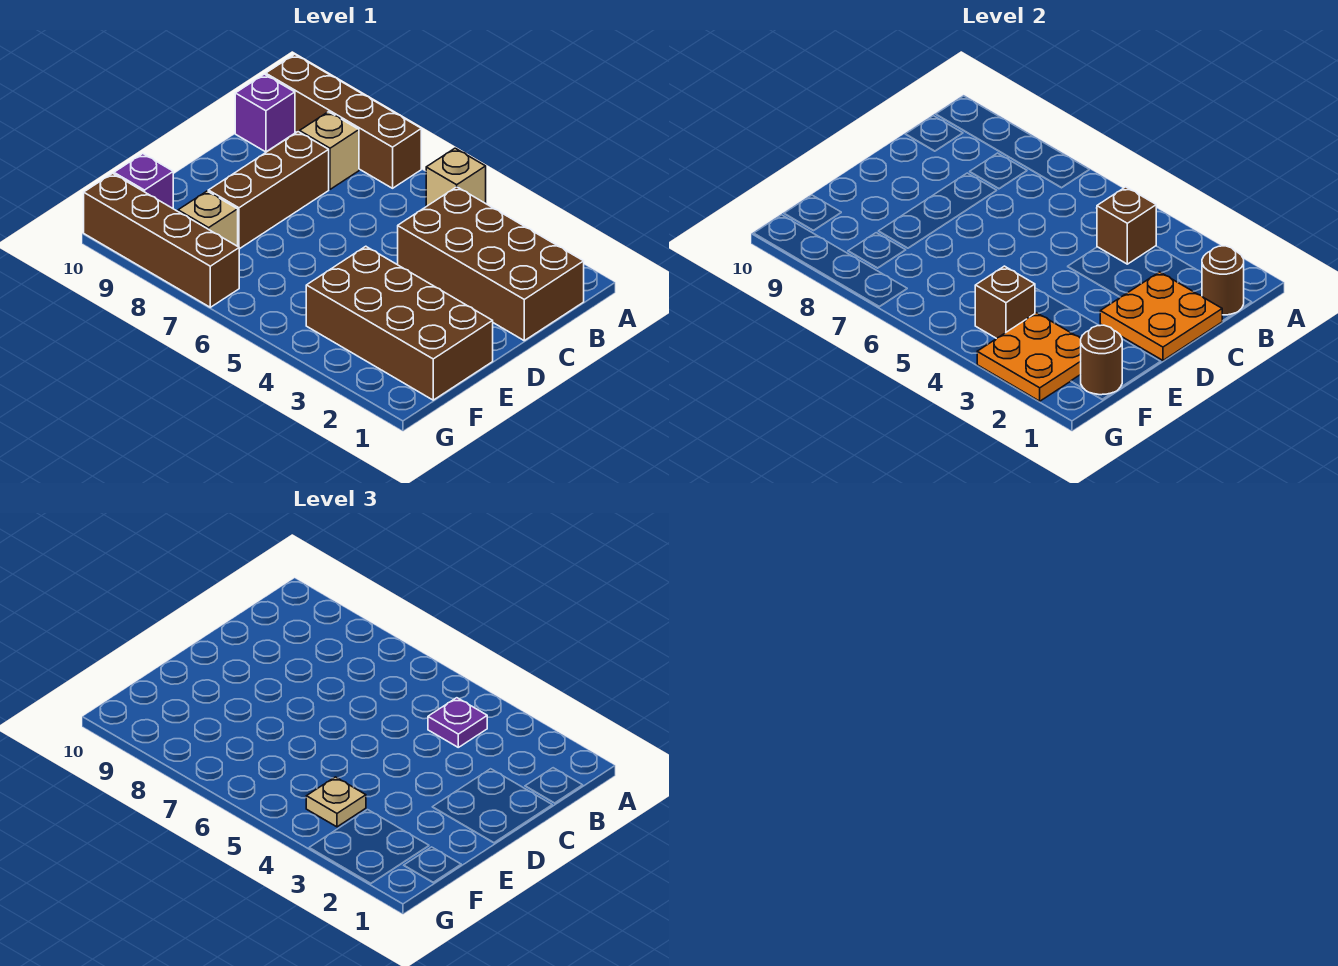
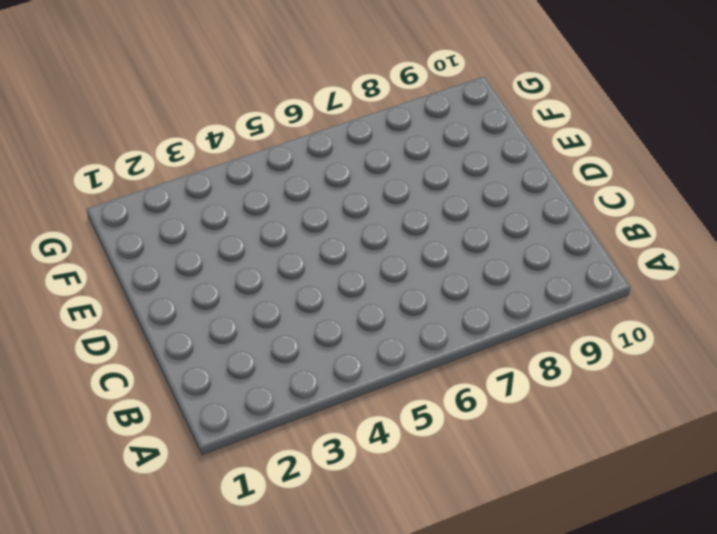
none -> tan 1x1 brick [426,148,486,206]
none -> brown 1x4 brick [266,54,421,188]
none -> brown 2x4 brick [398,187,584,341]

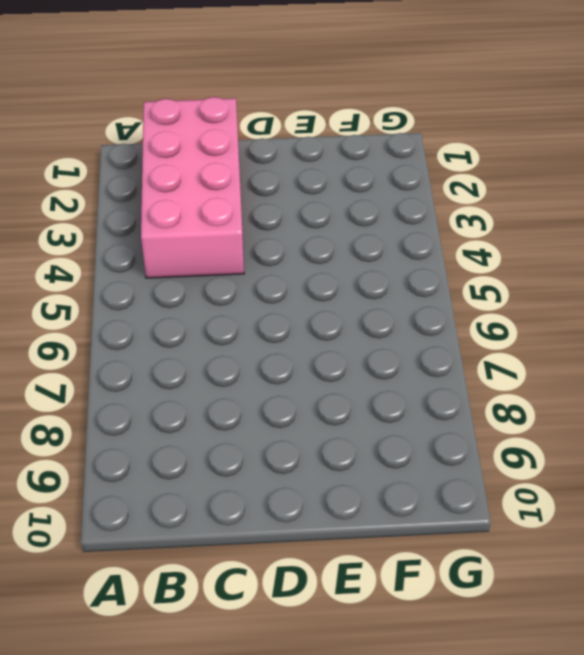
pink 2x4 brick [141,97,244,278] -> brown 2x4 brick [398,187,584,341]
none -> tan 1x1 brick [426,148,486,206]
none -> brown 1x4 brick [266,54,421,188]
none -> tan 1x1 brick [300,112,359,189]

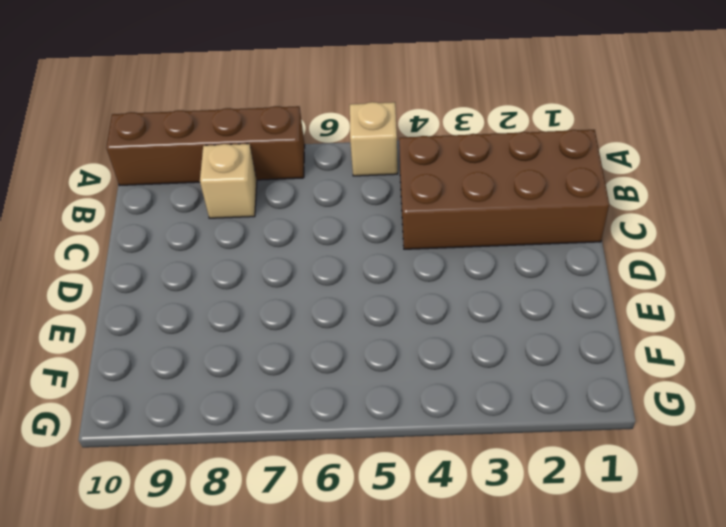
none -> purple 1x1 brick [235,74,295,152]
none -> brown 1x3 brick [208,132,329,249]
none -> brown 2x4 brick [306,246,493,400]

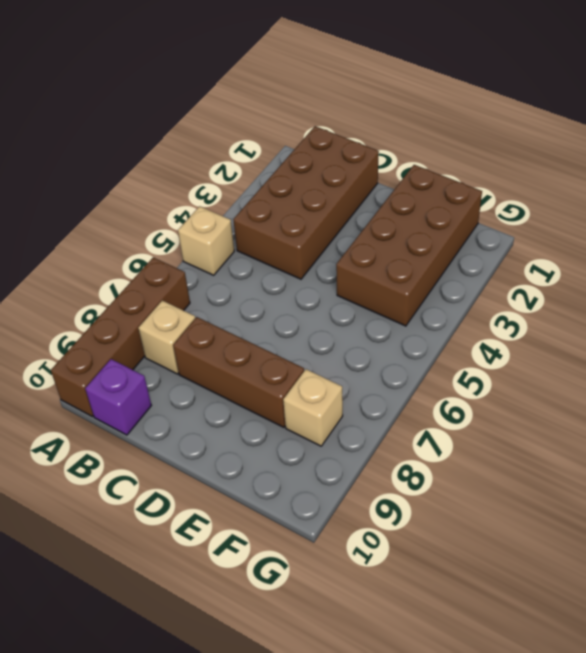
none -> purple 1x1 brick [114,154,173,208]
none -> brown 1x4 brick [84,173,239,307]
none -> brown 1x1 round brick [1202,246,1244,315]

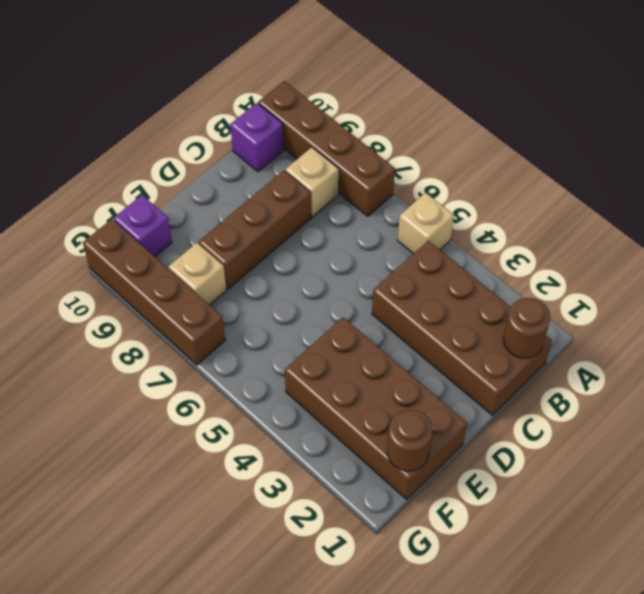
none -> brown 1x1 brick [1097,187,1156,264]
none -> orange 2x2 plate [1100,272,1222,360]
none -> orange 2x2 plate [977,313,1081,401]

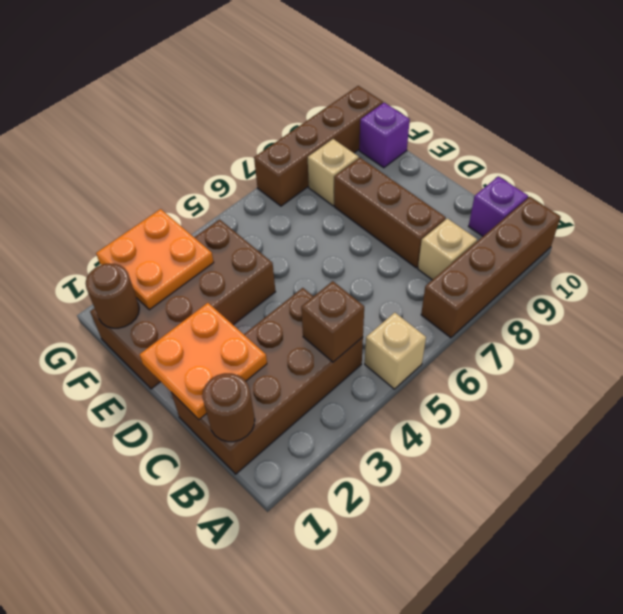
none -> brown 1x1 brick [975,266,1035,339]
none -> purple 1x1 plate [428,698,487,747]
none -> tan 1x1 plate [306,777,366,827]

